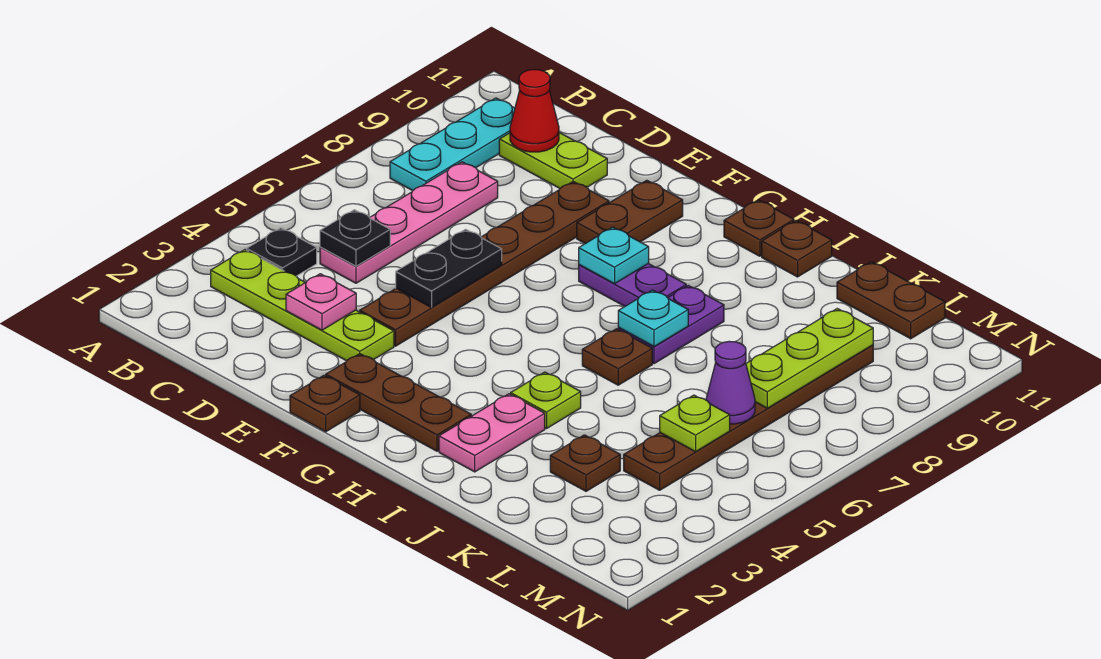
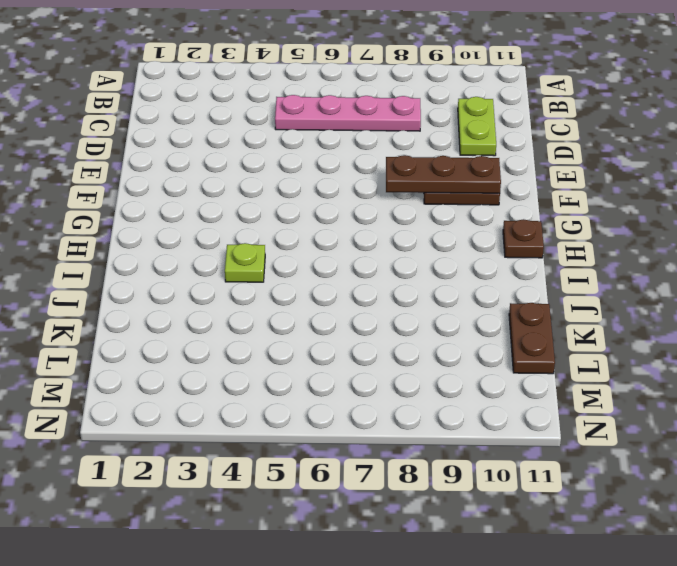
brown 1x3 plate [386,155,501,193] -> brown 1x3 plate turned to [326,354,471,451]
none -> lime 1x4 plate [211,250,394,361]
none -> black 1x1 plate [247,228,317,276]
none -> cyan 1x3 plate [390,98,515,191]

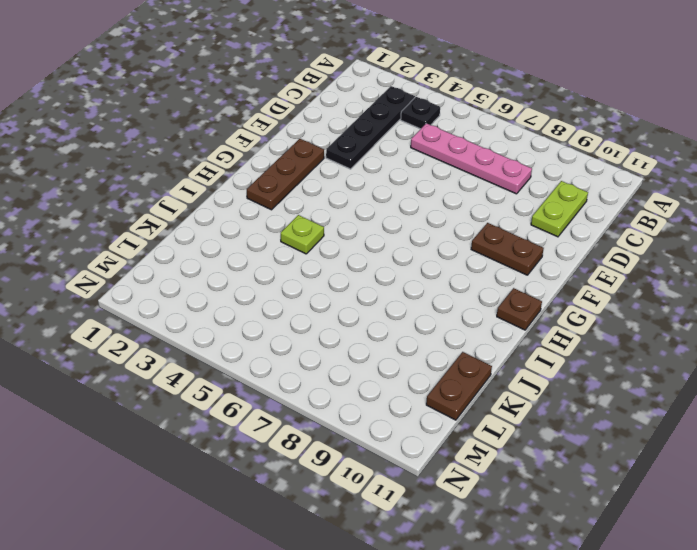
black 1x4 plate [326,86,415,169] -> lime 1x4 plate [211,250,394,361]
none -> cyan 1x3 plate [390,98,515,191]
none -> brown 1x6 plate [360,181,609,346]
none -> brown 1x1 plate [290,375,360,432]

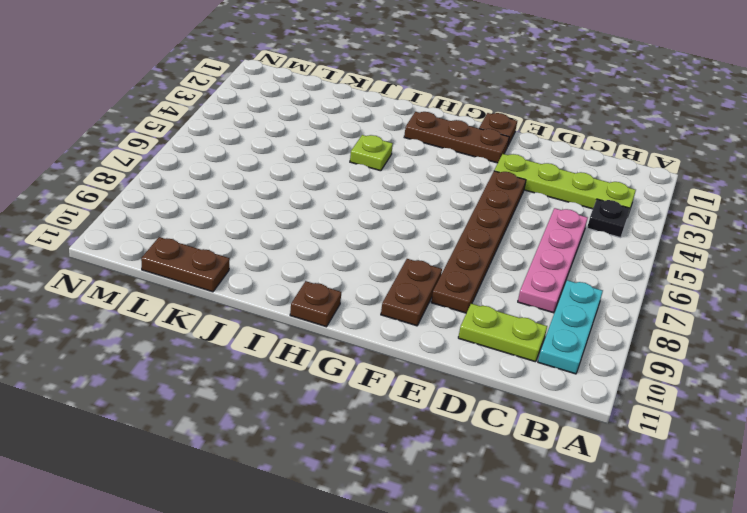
none -> purple 1x2 plate [579,264,686,306]
none -> pink 1x2 plate [439,394,545,472]
none -> brown 1x1 plate [582,329,652,385]

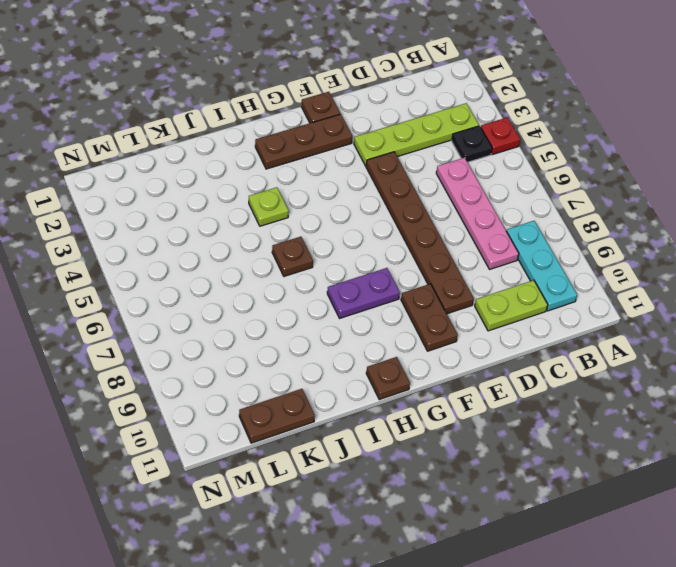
red 1x1 plate [481,118,520,155] -> none
none -> pink 1x2 plate [439,394,545,472]
none -> purple 1x2 plate [618,285,724,364]
none -> brown 1x1 plate [762,221,832,277]

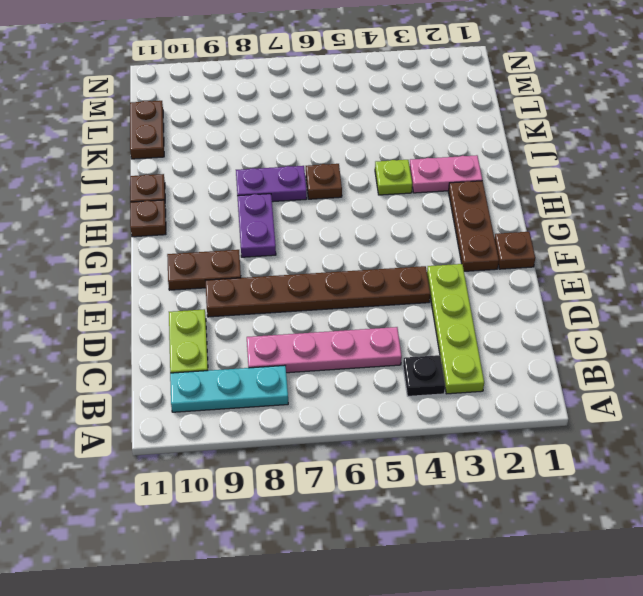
none -> brown 1x1 plate [550,435,620,491]
none -> brown 1x6 plate [624,345,873,490]
none -> black 1x1 plate [320,210,390,266]

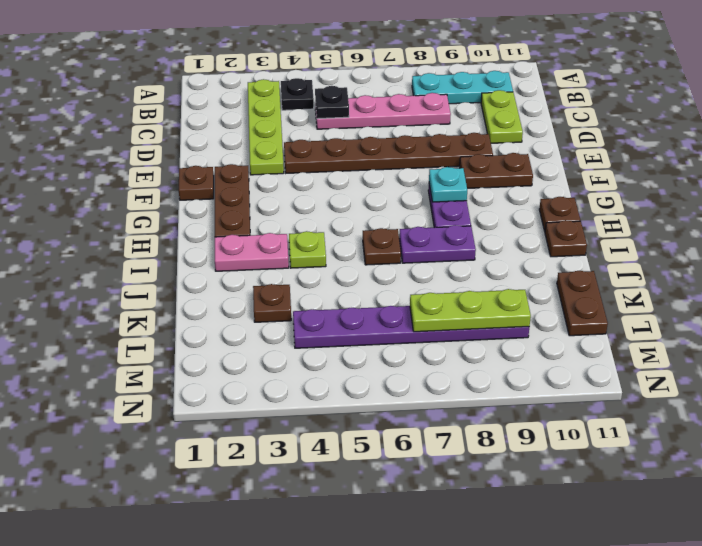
purple 1x6 plate [293,306,529,348] -> brown 1x6 plate [624,345,873,490]
none -> red 1x1 cone [510,69,559,152]
none -> pink 1x1 plate [286,274,356,330]
none -> black 1x2 plate [396,229,502,307]

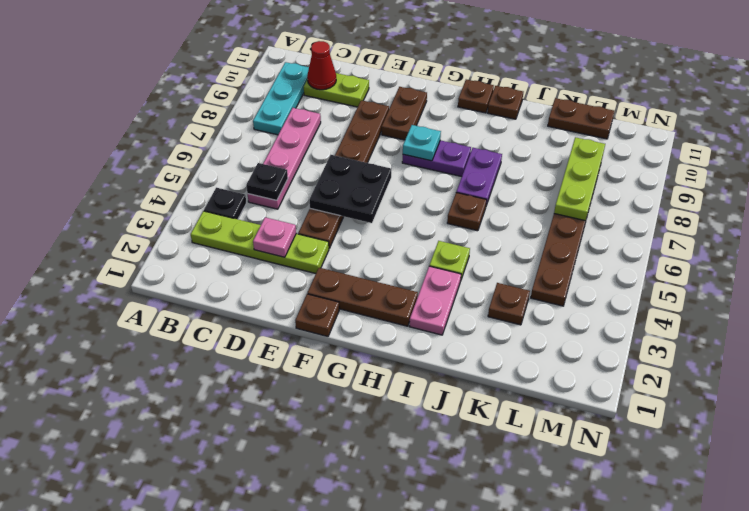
black 2x2 plate [309,155,391,223] -> black 1x2 plate [396,229,502,307]
none -> cyan 1x1 plate [618,290,688,347]
none -> lime 1x1 plate [660,395,730,452]
none -> purple 1x1 cone [706,341,755,424]

